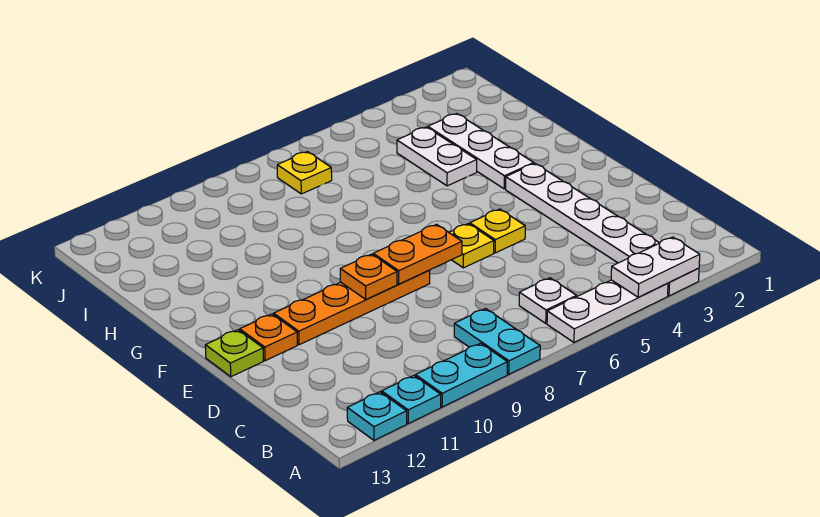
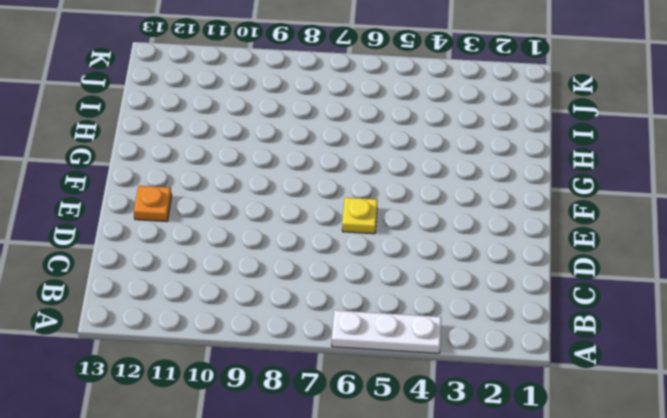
none -> white 1x6 plate [506,164,699,296]
none -> cyan 1x2 plate [454,309,540,374]
none -> cyan 1x2 plate [416,343,507,407]

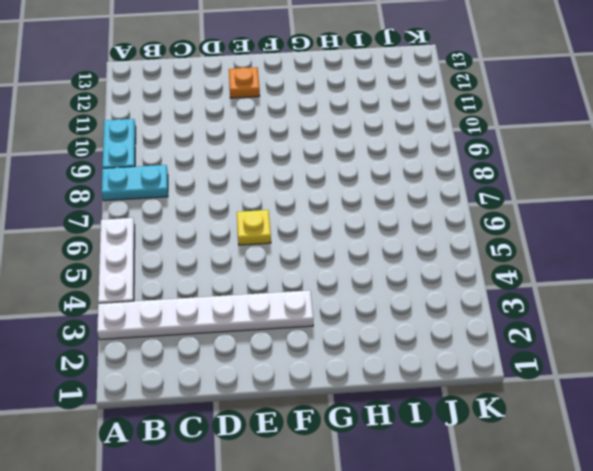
none -> cyan 1x1 plate [382,376,441,424]
none -> cyan 1x1 plate [347,392,407,440]
none -> white 1x1 plate [519,278,577,323]

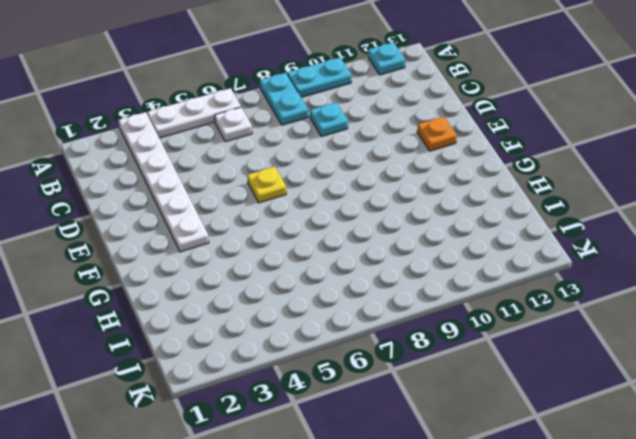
cyan 1x1 plate [310,102,348,137] -> cyan 1x1 plate moved to [382,376,441,424]
none -> yellow 1x1 plate [470,209,525,253]
none -> orange 1x4 plate [274,270,430,345]
none -> lime 1x1 plate [205,330,263,377]

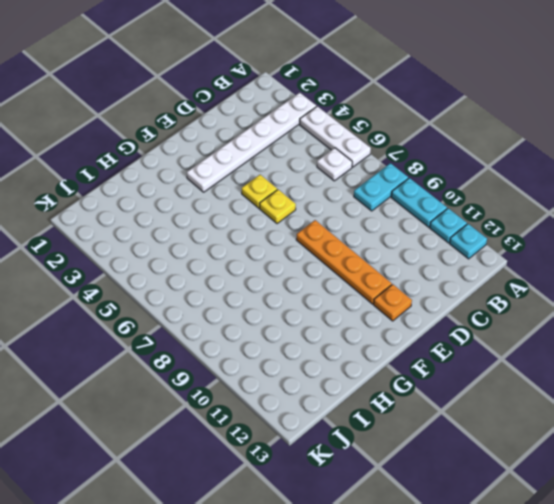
none -> lime 1x1 plate [205,330,263,377]
none -> white 1x3 plate [428,114,534,189]
none -> white 1x2 plate [397,127,477,186]

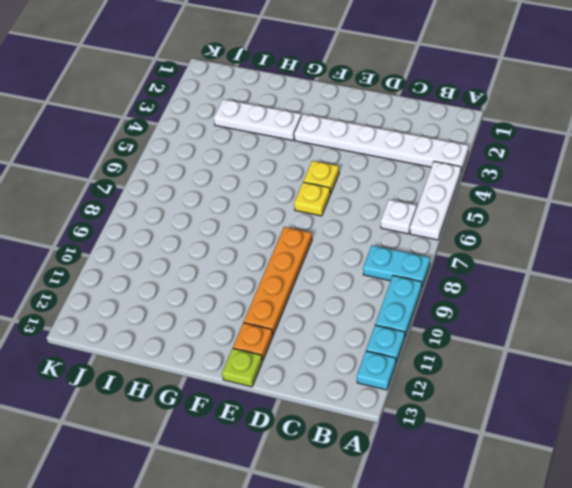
none -> white 1x2 plate [397,127,477,186]
none -> yellow 1x1 plate [277,152,332,194]
none -> white 1x2 plate [611,237,700,297]

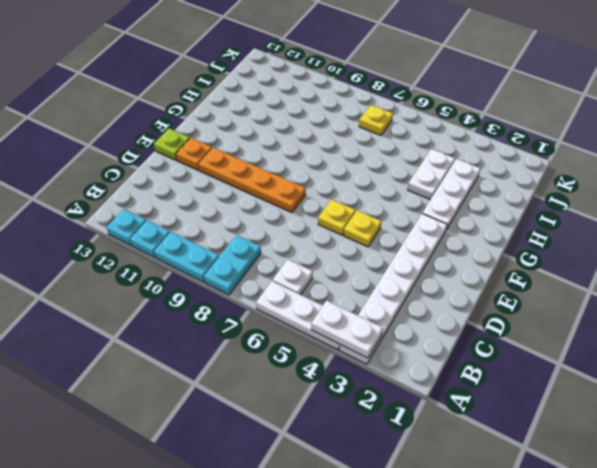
none -> orange 1x2 plate [373,224,462,284]
none -> orange 1x1 plate [340,254,397,300]

